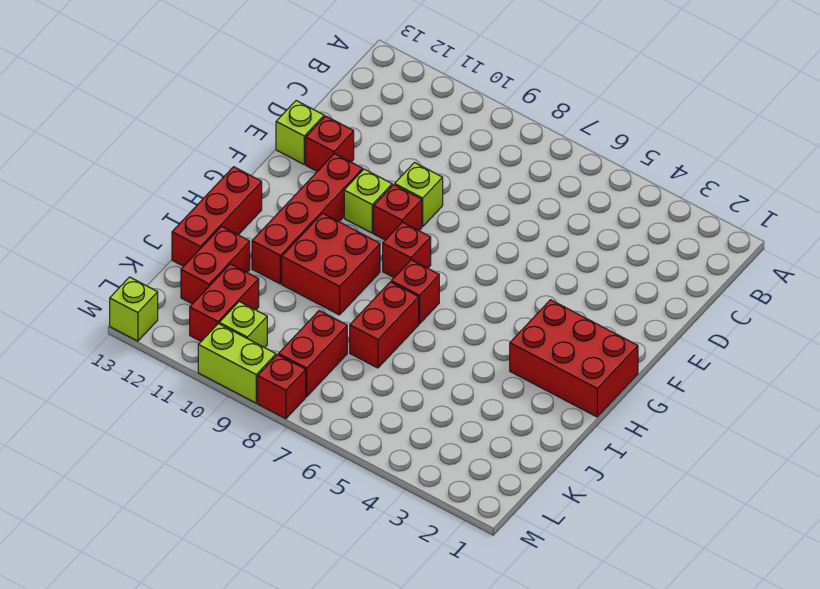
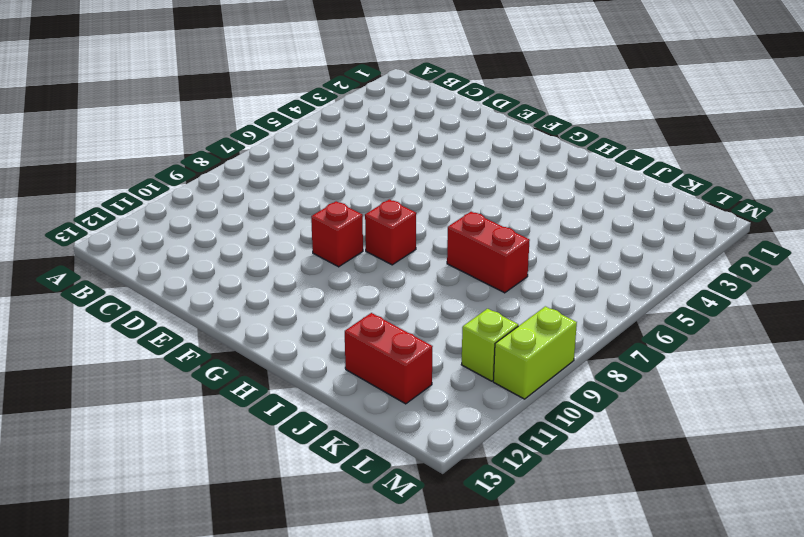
none -> lime 1x1 brick [395,163,443,227]
none -> red 1x1 brick [306,116,354,171]
none -> lime 1x1 brick [276,101,324,164]

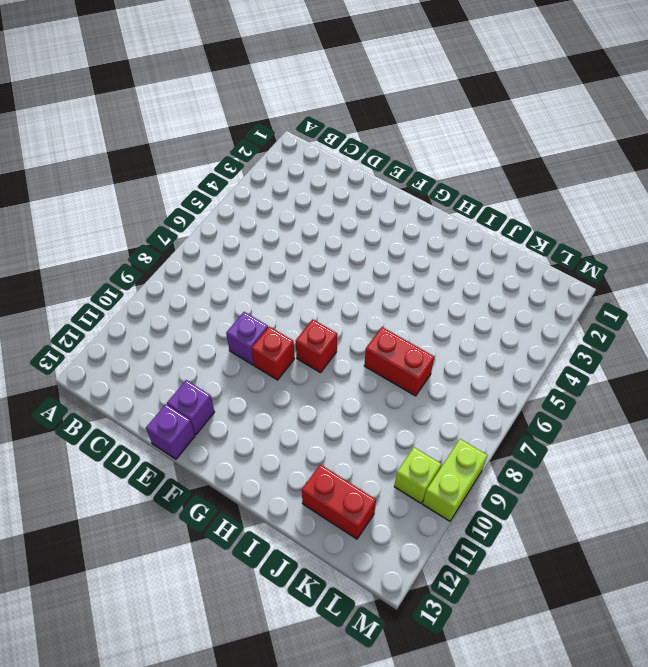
purple 1x1 brick [226,312,268,365] -> lime 1x1 brick [395,163,443,227]
purple 1x1 brick [167,380,214,435] -> red 1x1 brick [306,116,354,171]
purple 1x1 brick [146,404,195,459] -> lime 1x1 brick [276,101,324,164]
none -> lime 1x1 brick [344,169,392,233]
none -> red 1x4 brick [252,154,363,284]
none -> red 2x3 brick [510,300,638,417]

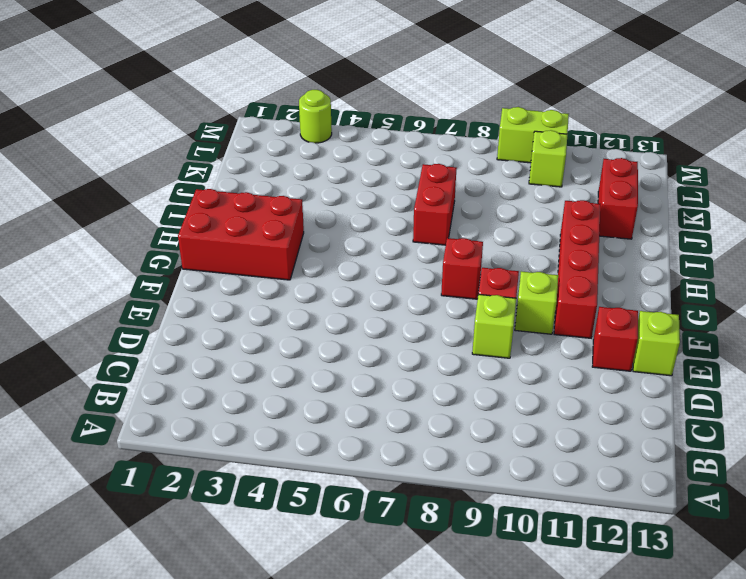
lime 1x1 round brick [299,90,332,143] -> none
none -> red 1x1 brick [391,260,439,324]
none -> red 2x2 brick [282,213,380,315]
none -> red 1x3 brick [172,167,262,266]

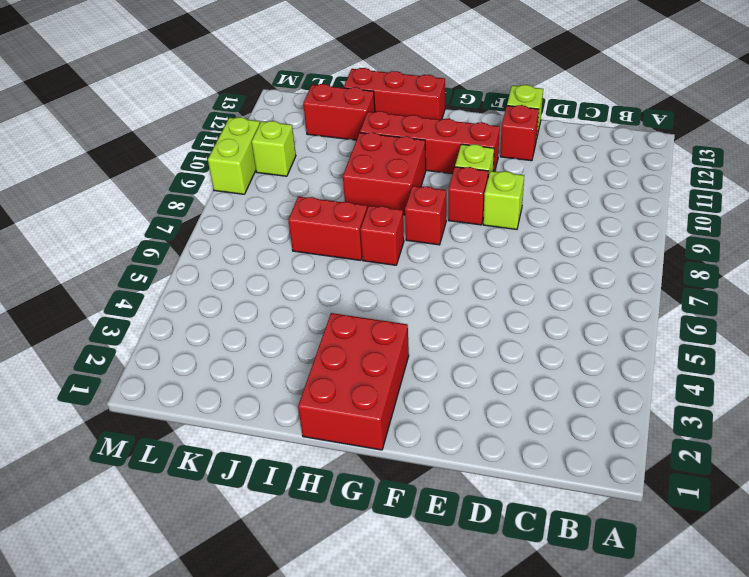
none -> red 1x2 brick [279,311,347,397]
none -> red 1x2 brick [190,264,259,341]
none -> red 1x1 brick [258,355,306,419]

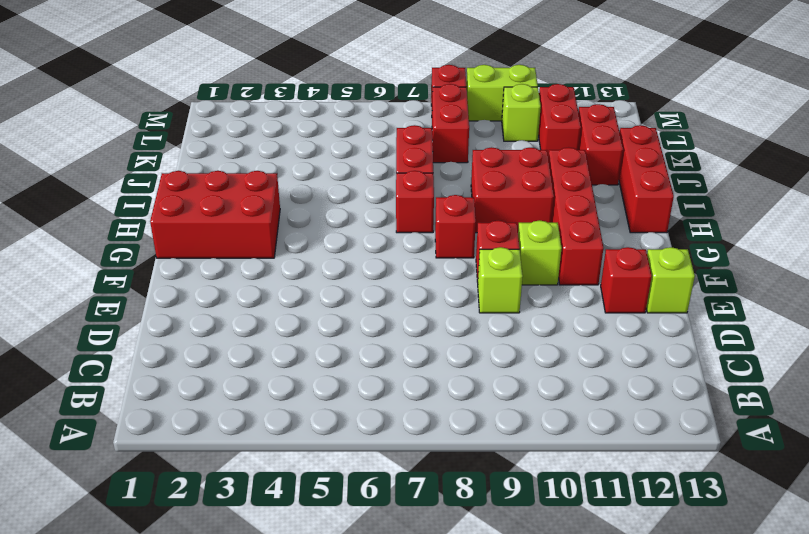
none -> lime 1x1 brick [110,277,158,341]

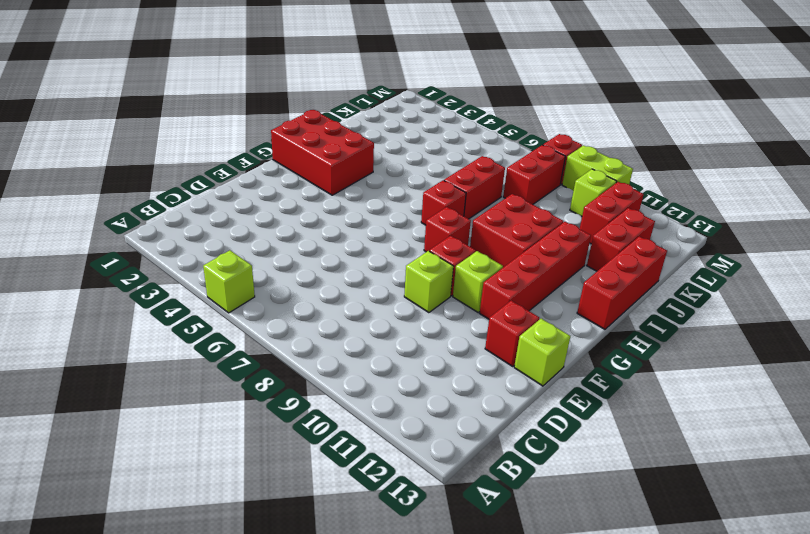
lime 1x1 brick [203,250,255,313] -> lime 1x1 brick moved to [110,277,158,341]

